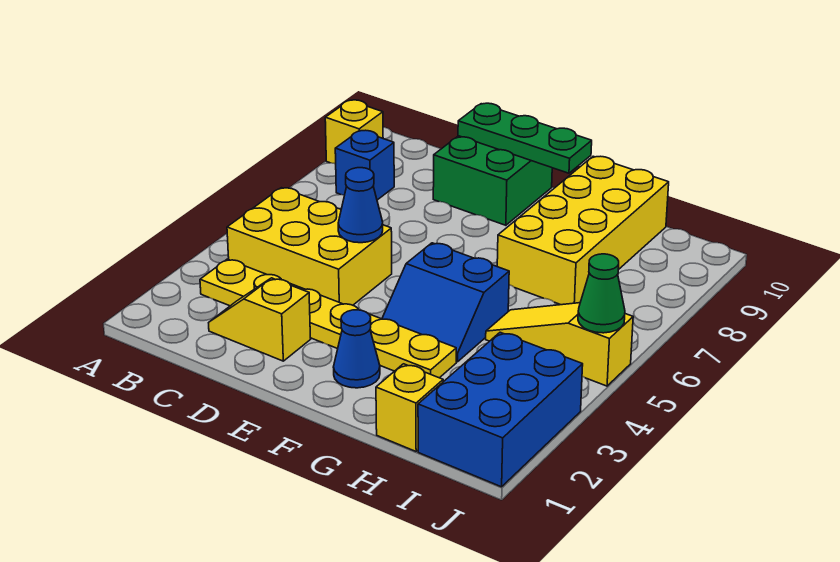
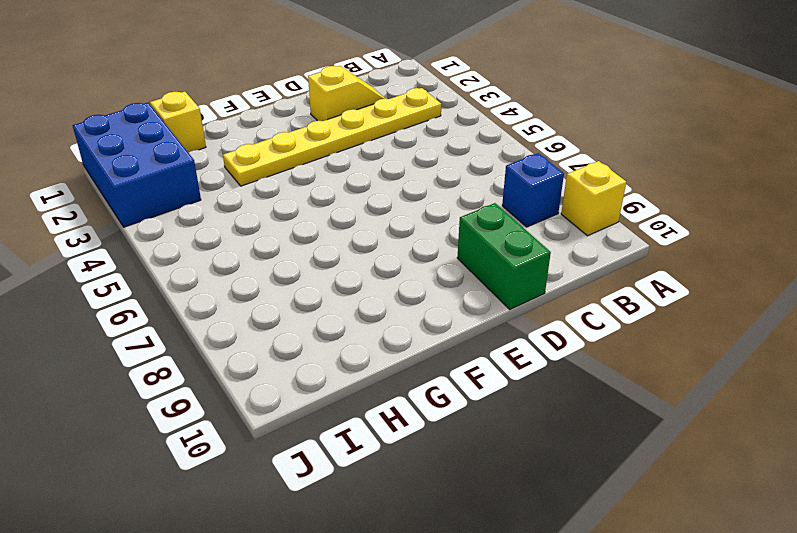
green 1x2 brick [457,203,551,309] -> green 2x2 brick [433,136,552,225]
none -> yellow 2x3 brick [227,188,392,305]
none -> blue 1x1 cone [334,310,380,388]
none -> blue 2x2 slope [382,243,509,362]

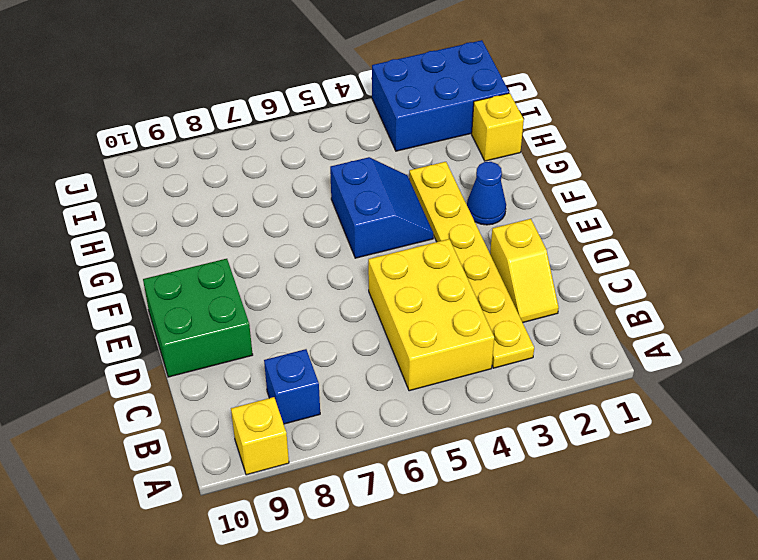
none -> yellow 2x4 brick [497,156,669,305]
none -> yellow 1x3 slope [486,303,633,386]
none -> blue 1x1 cone [338,168,383,243]

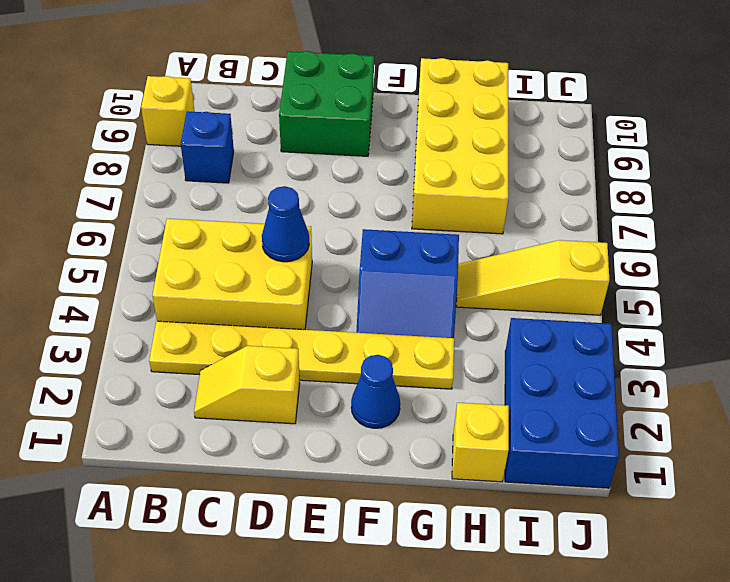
none -> green 1x3 plate [458,103,592,173]
none -> green 1x1 cone [578,254,625,333]

